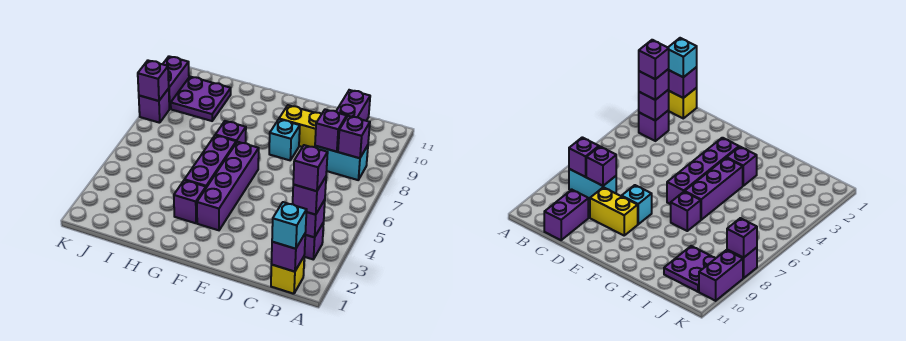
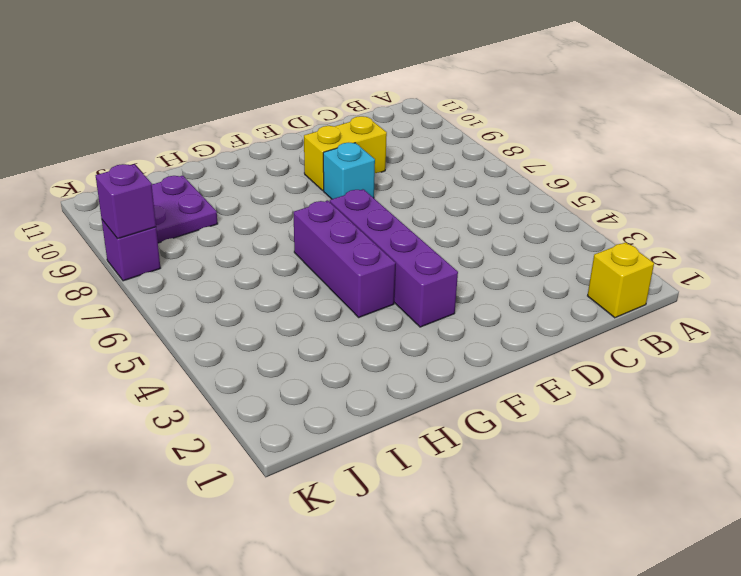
none -> purple 1x1 brick [304,222,324,259]
none -> cyan 1x2 brick [315,145,368,180]
none -> purple 1x2 brick [336,90,370,121]

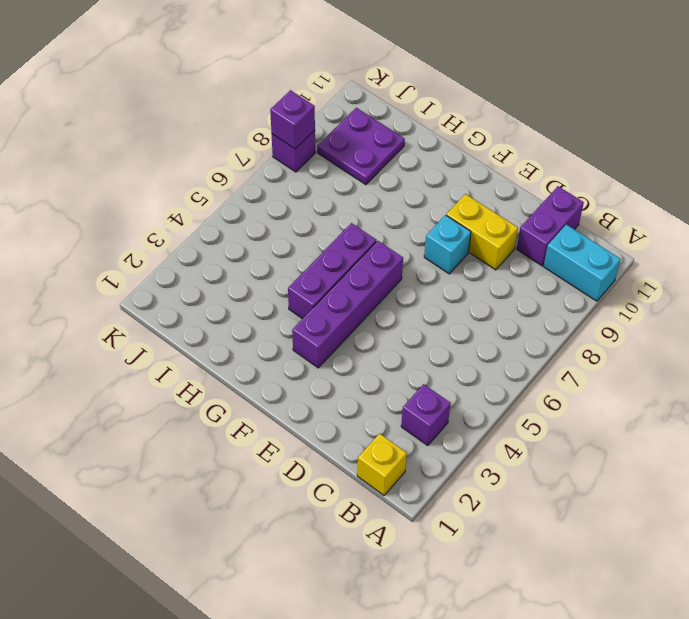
cyan 1x2 brick [543,225,620,301] -> cyan 1x2 brick moved to [315,145,368,180]
none -> purple 1x1 brick [174,180,206,223]
none -> purple 1x1 brick [216,121,246,143]
none -> purple 1x2 brick [163,56,189,109]

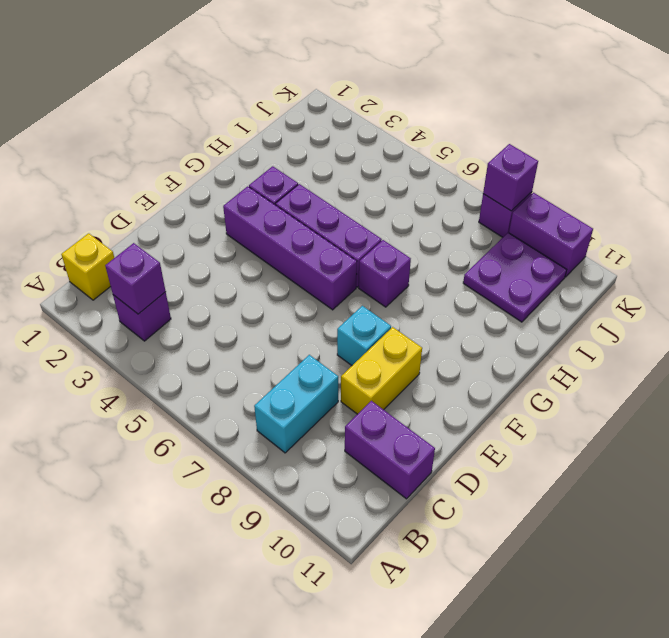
none -> purple 1x1 brick [272,234,305,272]
none -> purple 1x1 brick [338,116,370,158]
none -> purple 1x1 brick [315,110,347,152]

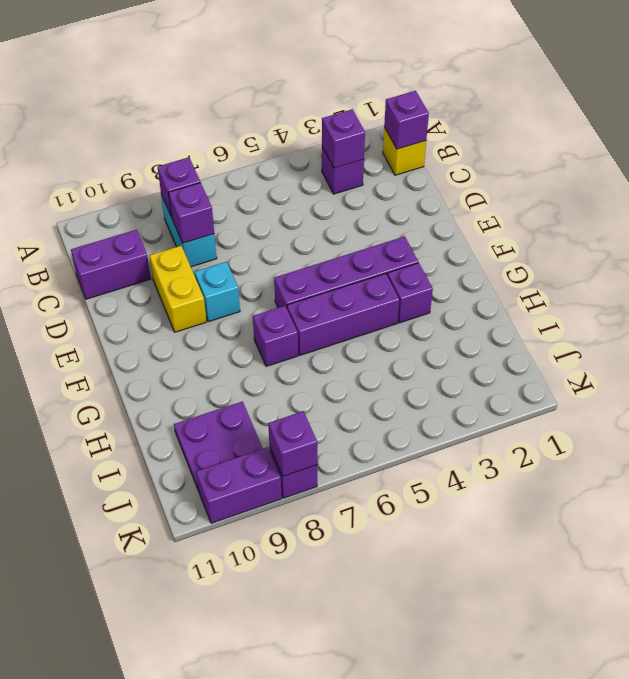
none -> cyan 1x1 brick [272,202,307,249]
none -> purple 1x1 brick [293,177,326,215]
none -> purple 1x1 brick [293,145,328,191]

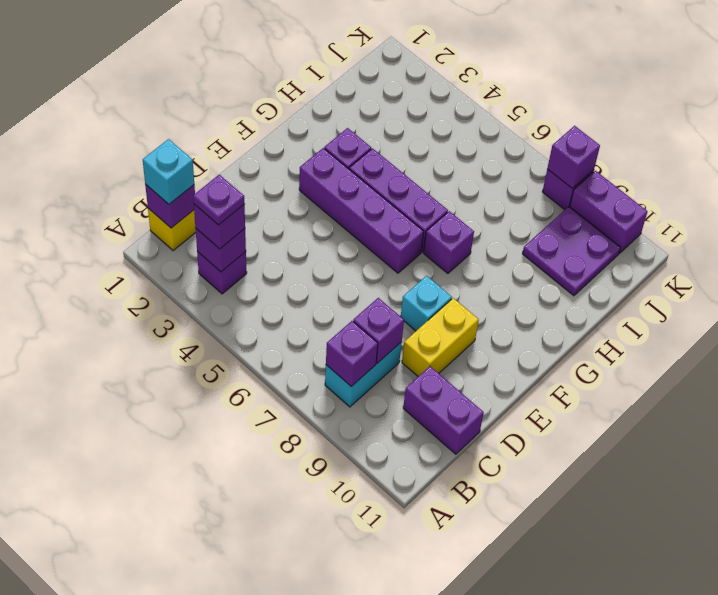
purple 1x1 plate [193,175,244,225] -> purple 1x1 brick [293,145,328,191]

